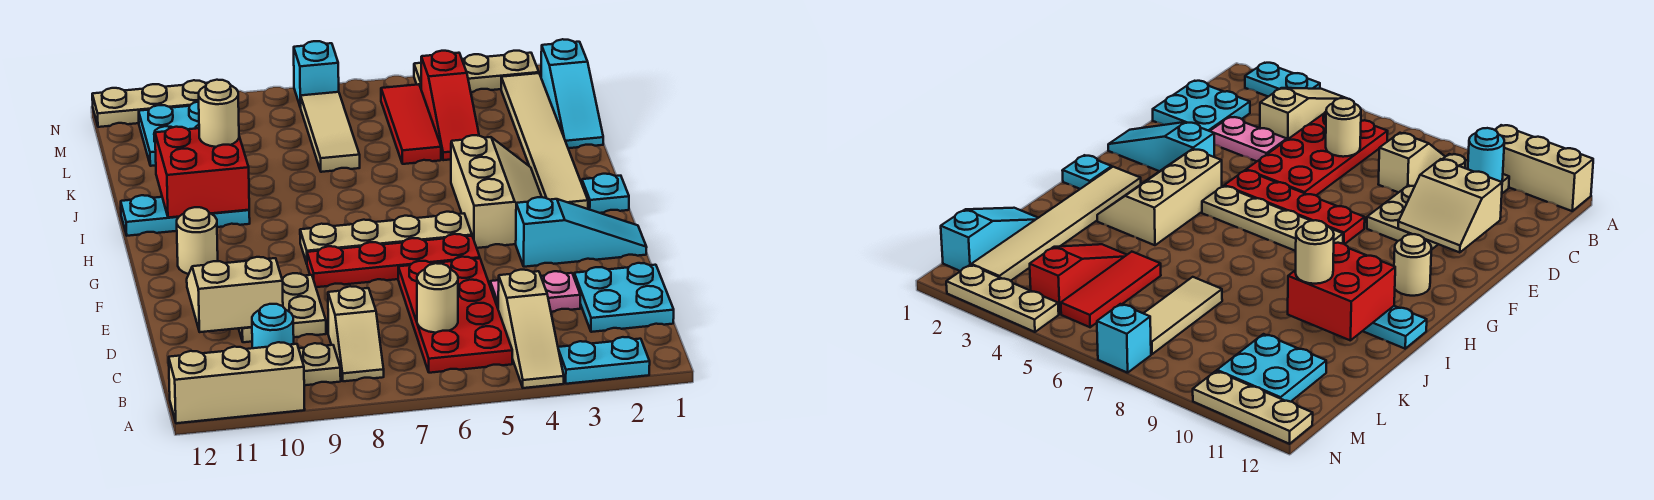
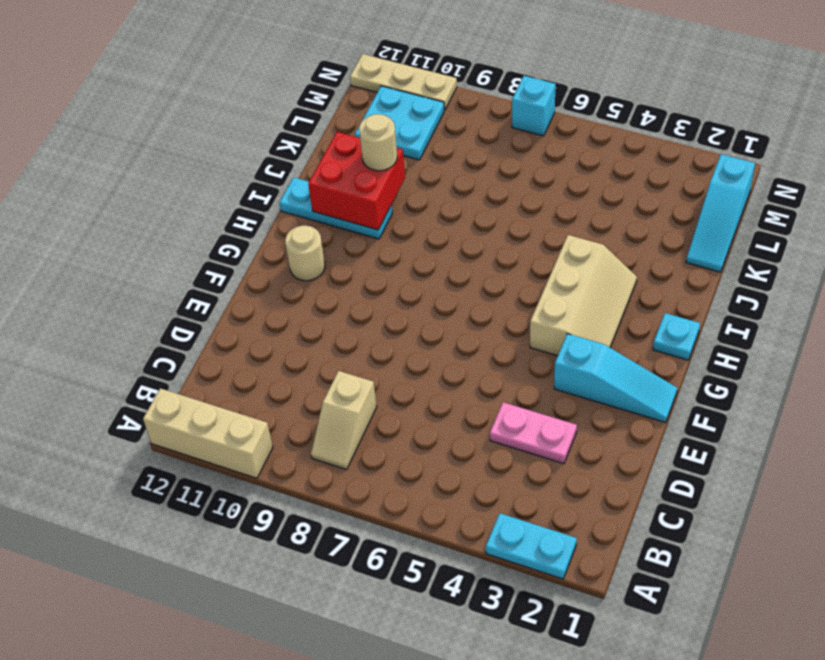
none -> tan 1x3 slope [498,270,564,388]
none -> red 2x4 plate [398,257,512,373]
none -> tan 1x2 plate [299,343,341,385]
none -> cyan 2x2 plate [574,263,674,332]

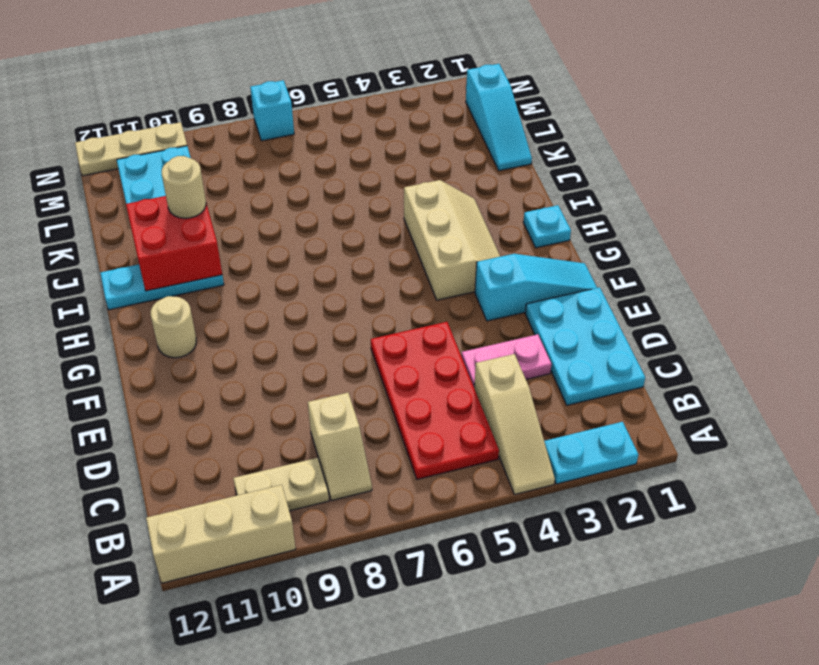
cyan 2x3 plate [525,287,645,405] -> cyan 2x2 plate [574,263,674,332]
none -> tan 2x2 plate [239,273,326,342]
none -> red 1x4 plate [307,234,480,287]
none -> tan 1x4 plate [300,212,472,264]
none -> tan 1x6 tile [501,73,588,209]

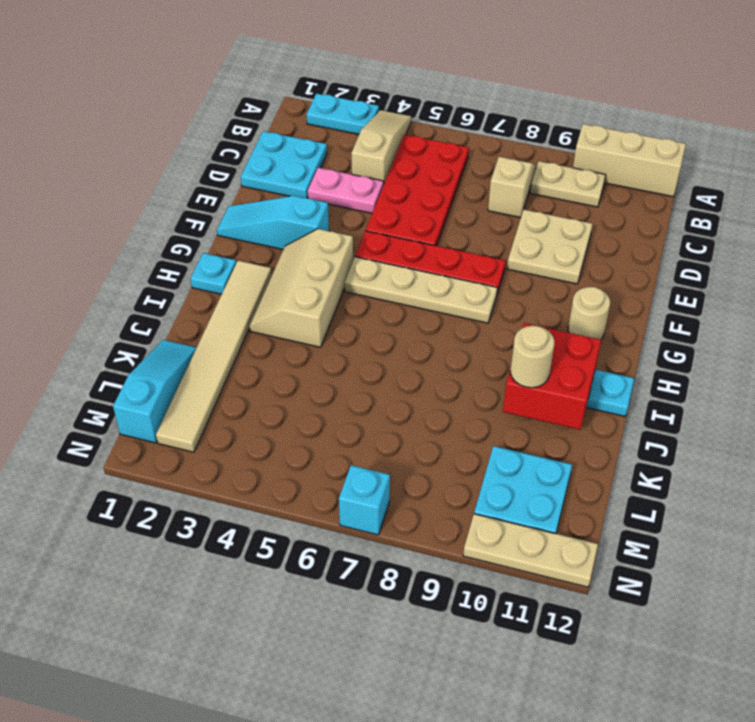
none -> red 1x3 slope [421,51,479,160]
none -> red 1x3 tile [381,84,441,164]
none -> tan 1x3 tile [301,92,360,172]
none -> tan 1x3 plate [414,51,539,92]

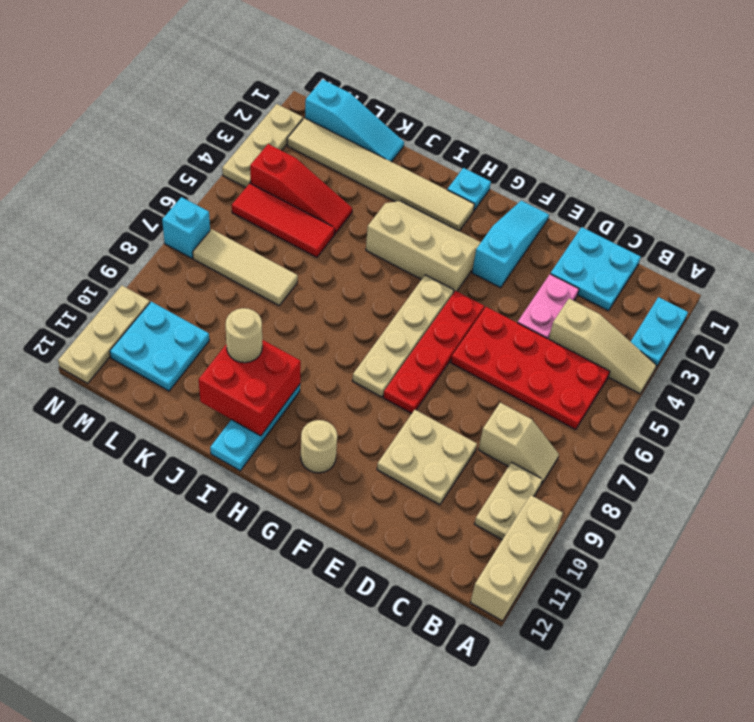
none -> cyan 1x1 round brick [252,304,294,348]
none -> tan 1x1 round brick [417,263,458,333]
none -> tan 2x2 slope [187,257,283,332]

